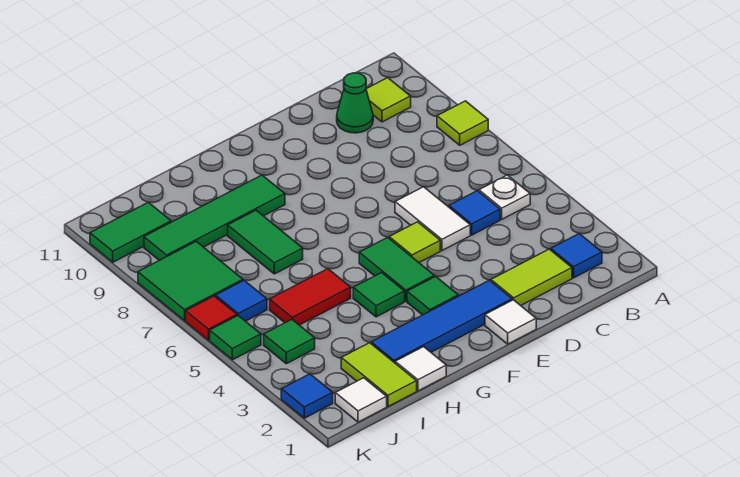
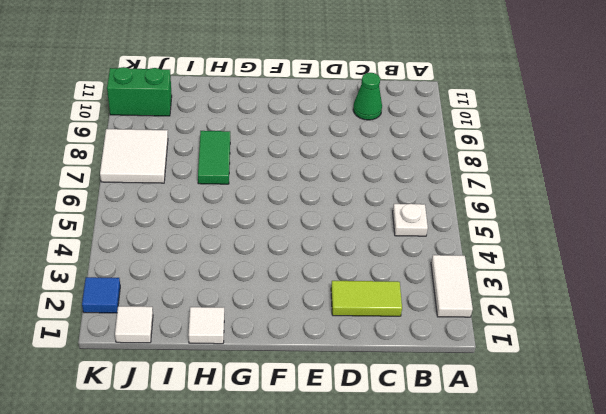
white 1x2 tile [431,255,473,317] -> white 1x2 tile moved to [395,187,470,251]
white 2x2 tile [100,129,168,183] -> green 2x2 tile [138,241,243,321]
green 1x2 brick [107,67,172,116] -> green 1x2 tile [90,202,171,262]
none -> lime 1x1 tile [437,101,488,145]
none -> blue 1x1 tile [551,234,602,278]
none -> lime 1x1 tile [366,78,411,122]

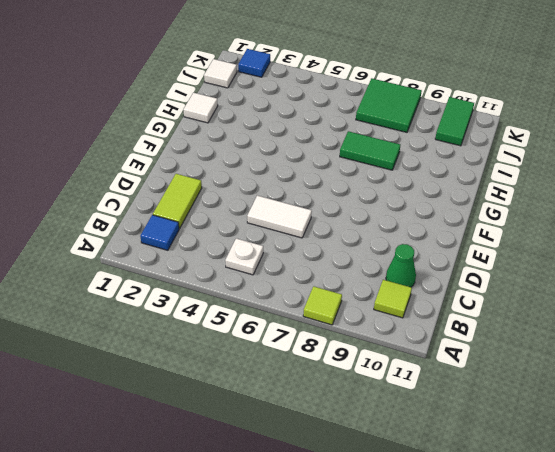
none -> blue 1x1 tile [449,191,500,235]
none -> white 1x1 tile [485,300,536,344]
none -> blue 1x4 tile [371,280,512,363]

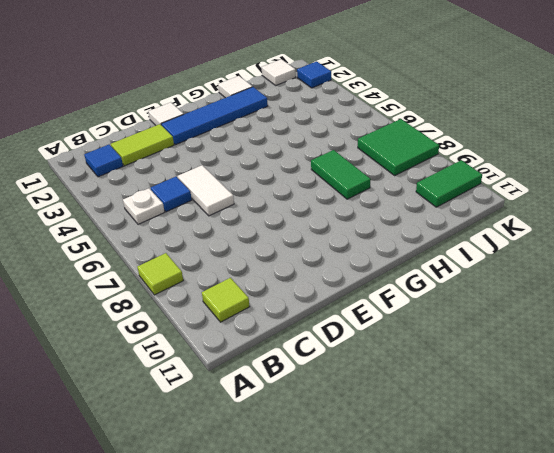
none -> green 1x1 cone [337,73,373,133]
none -> lime 1x1 tile [389,222,440,263]
none -> green 1x1 tile [407,276,458,315]

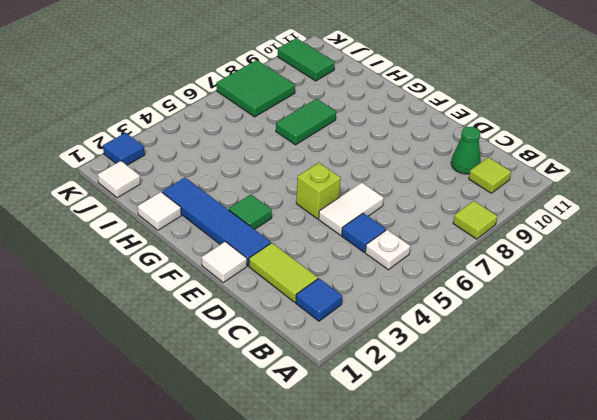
lime 1x1 brick [296,163,341,219] -> lime 1x1 tile [389,222,440,263]
none -> green 1x2 tile [359,237,434,301]
none -> green 1x1 tile [353,273,405,317]
none -> green 1x4 tile [144,175,285,260]

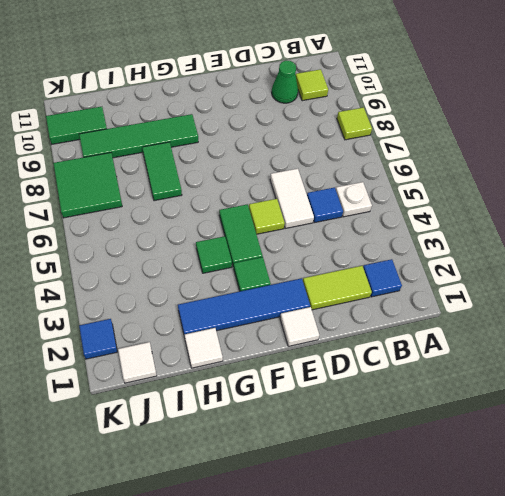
none -> red 1x2 tile [270,269,351,325]
none -> lime 1x2 tile [341,343,417,407]
none -> green 1x1 tile [264,319,315,364]

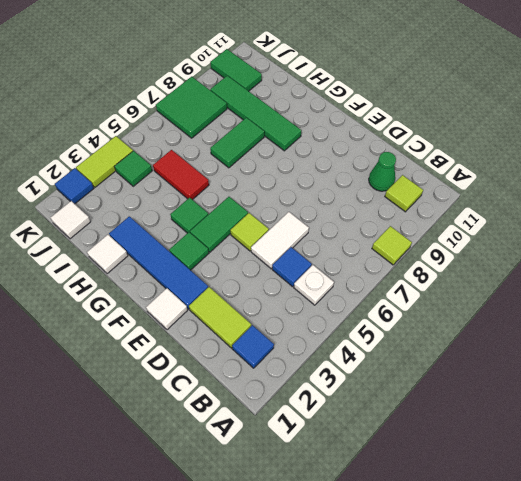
lime 1x2 tile [76,136,133,187] -> lime 1x2 tile moved to [341,343,417,407]
none -> blue 1x1 tile [216,280,267,321]
none -> green 1x1 tile [210,316,261,360]
none -> red 1x1 tile [186,296,237,340]

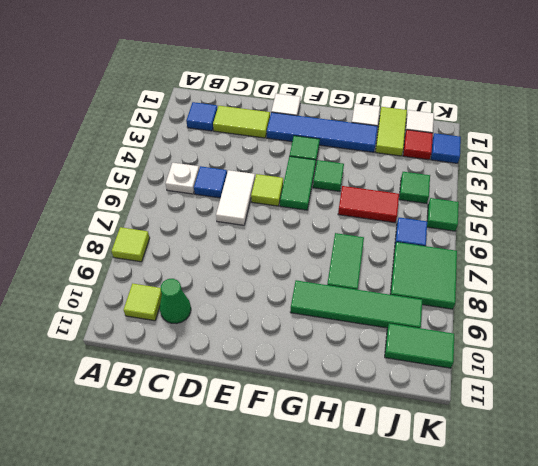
red 1x1 tile [403,130,433,160] -> red 1x1 tile moved to [186,296,237,340]

